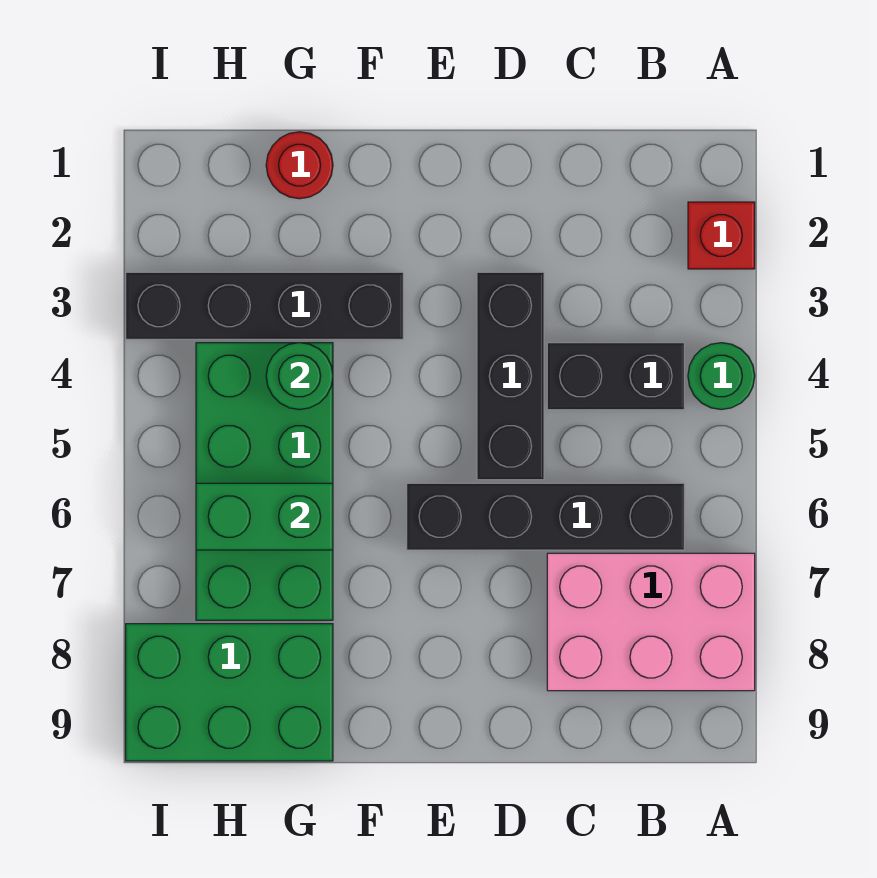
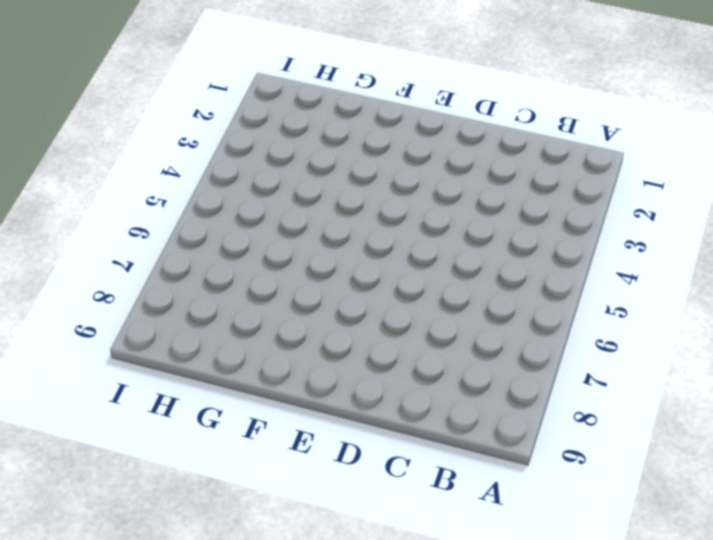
none -> red 1x1 brick [688,202,755,269]
none -> green 1x1 round brick [688,343,755,409]
none -> pink 2x3 brick [547,553,755,691]

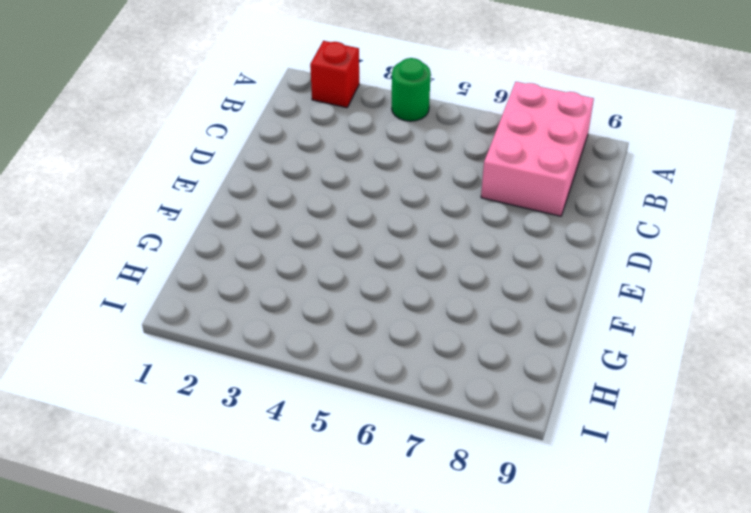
none -> black 1x2 brick [547,343,684,410]
none -> black 1x4 brick [407,483,684,550]
none -> black 1x3 brick [477,272,544,480]

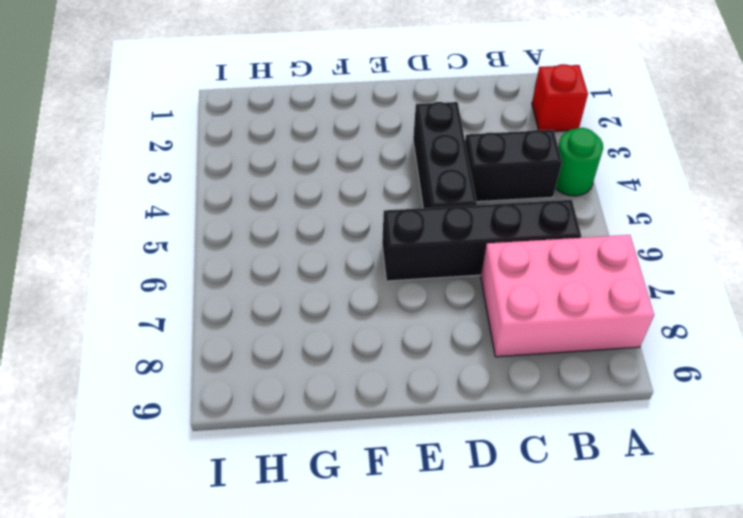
none -> black 1x4 brick [126,272,403,339]
none -> red 1x1 round brick [266,132,333,199]
none -> green 2x4 brick [196,343,333,620]

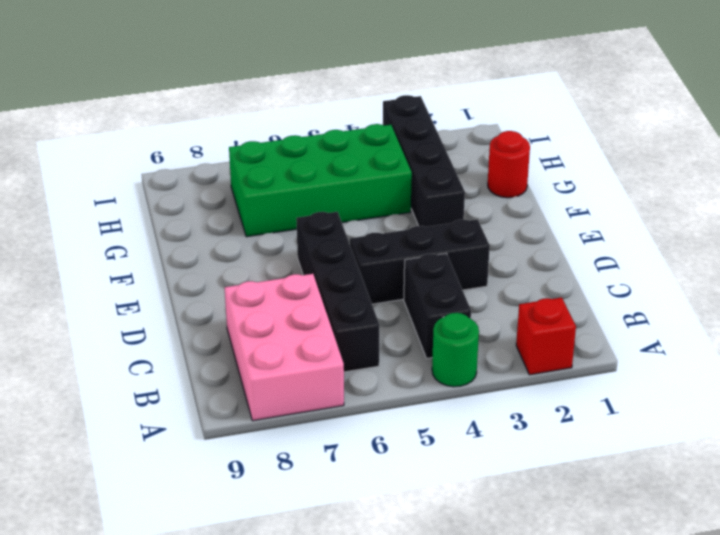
none -> green 2x3 brick [126,624,333,761]
none -> green 1x1 round brick [266,343,333,409]
none -> green 1x2 brick [196,483,333,550]

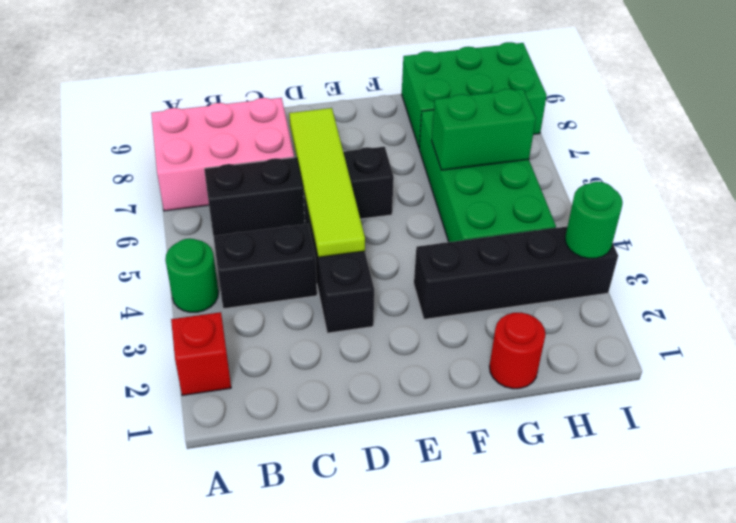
lime 1x4 tile [289,108,365,257] -> none
green 1x1 round brick [565,182,623,258] -> green 1x1 round brick moved to [266,343,333,409]

